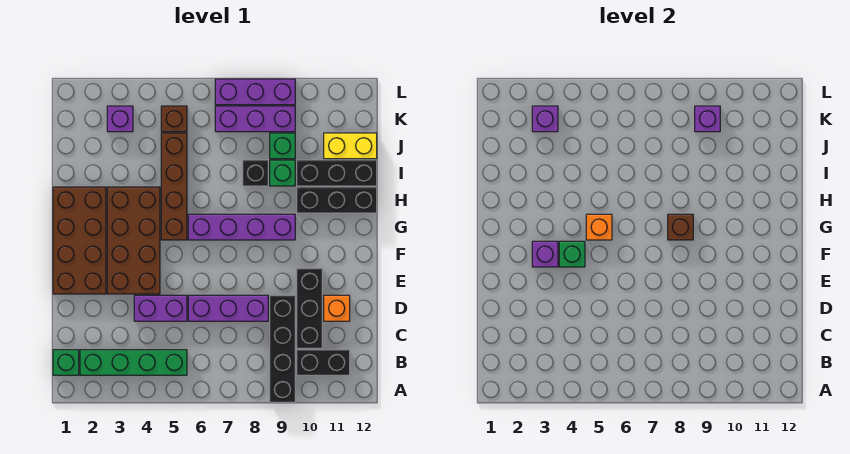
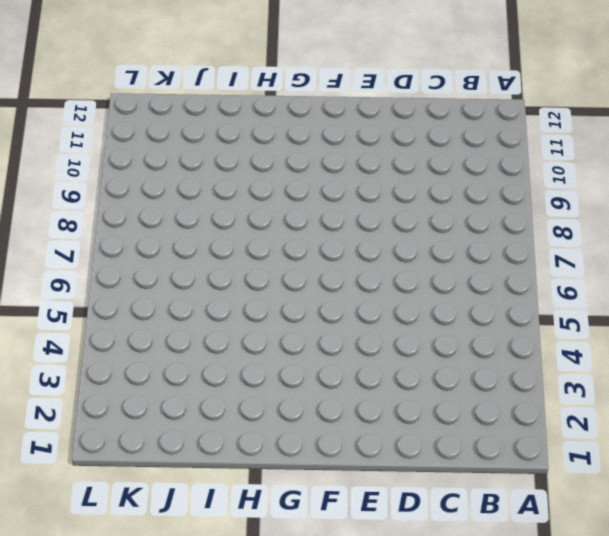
none -> black 1x4 brick [270,295,295,402]
none -> green 1x1 brick [53,350,79,375]
none -> green 1x4 brick [80,350,187,375]

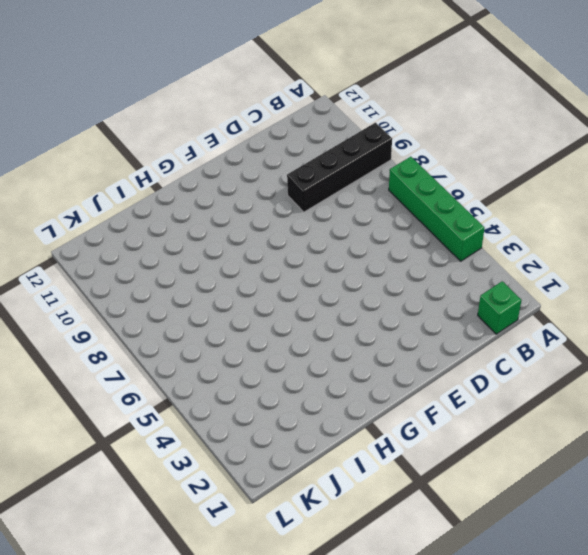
green 1x4 brick [389,157,484,261] -> green 1x4 brick moved to [80,350,187,375]
none -> black 1x2 brick [297,350,350,375]
none -> black 1x3 brick [297,268,322,348]
none -> purple 1x2 brick [134,295,187,321]

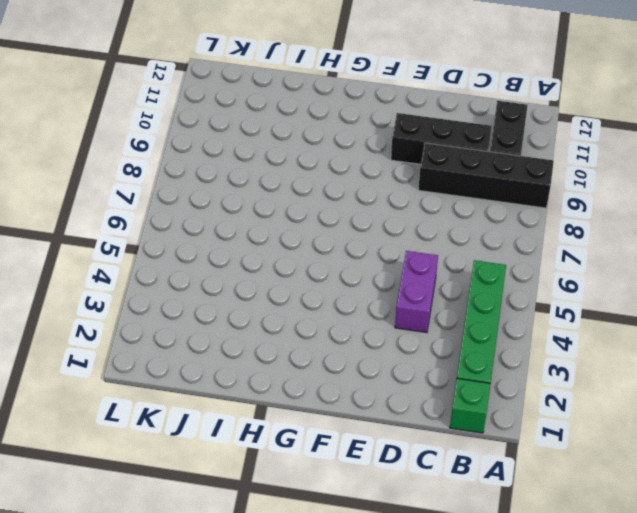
none -> purple 1x3 brick [188,295,268,321]
none -> orange 1x1 brick [324,295,350,321]
none -> brown 2x4 brick [53,187,106,294]

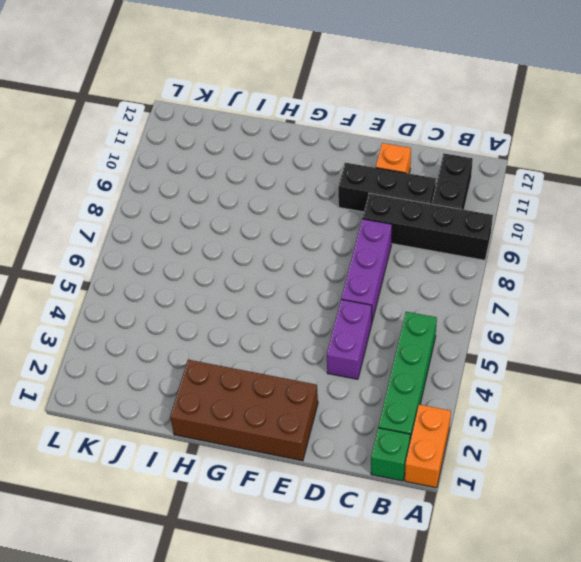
orange 1x2 brick [405,405,451,488] -> none
none -> brown 2x4 brick [107,187,160,294]
none -> brown 1x4 brick [161,133,187,240]
none -> purple 1x4 brick [188,214,295,240]

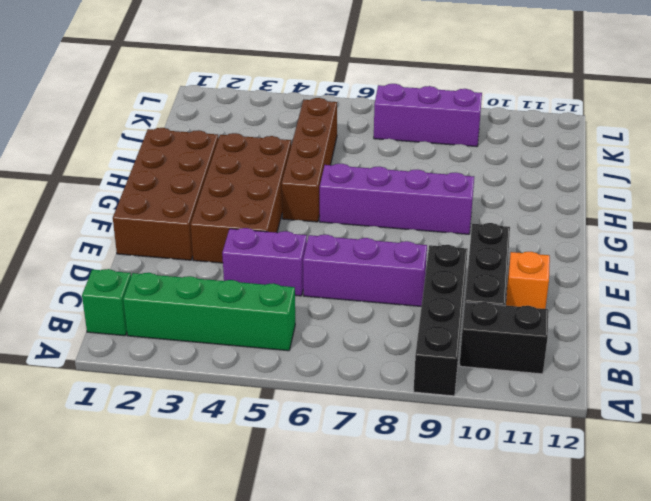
none -> black 1x3 brick [297,187,377,213]
none -> black 1x1 brick [243,160,268,186]
none -> green 1x1 brick [270,160,295,186]

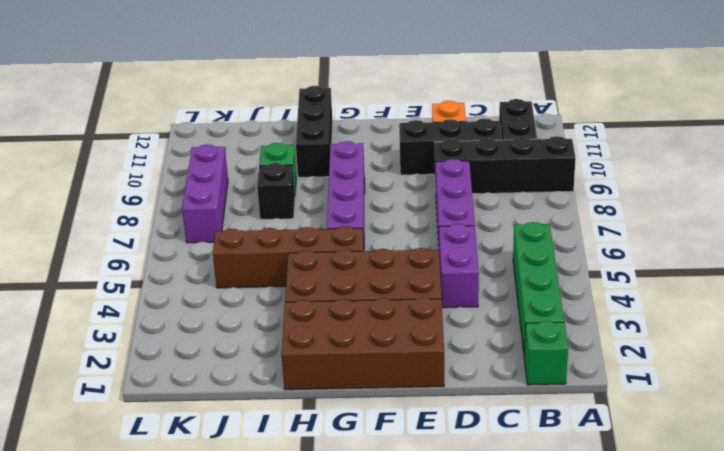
none -> black 1x3 brick [297,160,377,186]
none -> green 1x1 brick [270,133,295,159]
none -> yellow 1x2 brick [324,133,377,159]

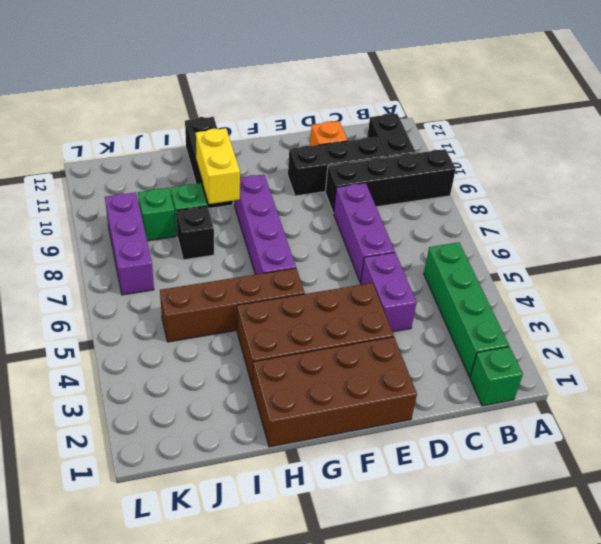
yellow 1x2 brick [196,128,240,204] -> yellow 1x2 brick moved to [324,133,377,159]
none -> black 1x3 brick [297,160,377,186]
none -> purple 1x1 brick [107,106,133,132]
none -> brown 1x1 brick [161,106,187,132]

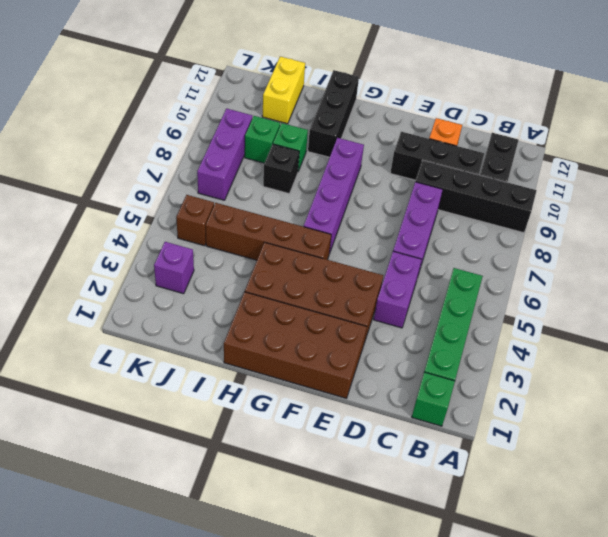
none -> black 1x3 brick [297,160,377,186]
none -> purple 1x3 brick [215,79,295,105]
none -> purple 1x1 brick [532,241,558,267]

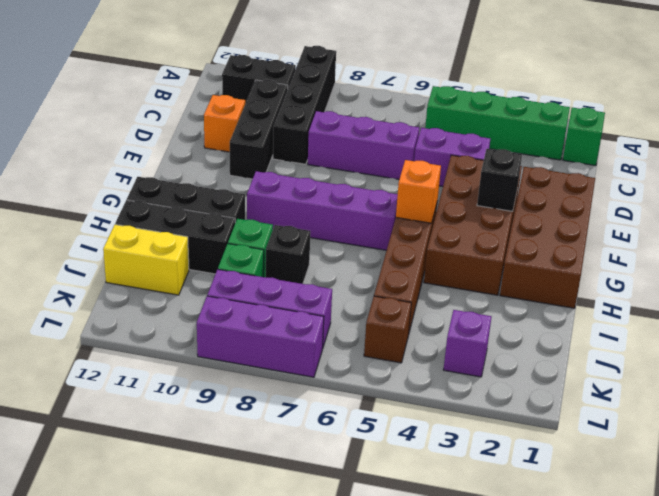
black 1x1 brick [477,149,522,211] -> purple 1x1 brick [532,241,558,267]
none -> green 1x1 brick [559,241,585,267]
none -> brown 1x1 brick [668,214,693,240]
none -> purple 1x1 brick [532,106,558,132]

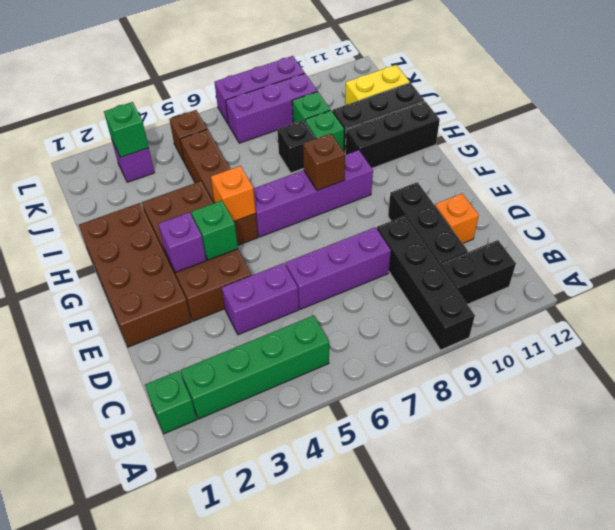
green 1x1 brick [104,102,149,157] -> purple 1x1 brick [532,106,558,132]
none -> purple 1x1 brick [695,106,720,132]

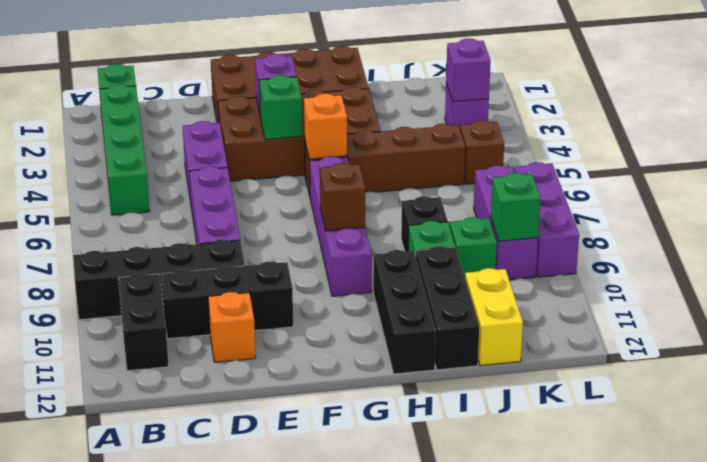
green 1x1 brick [491,173,541,241] -> purple 1x1 brick [695,106,720,132]

